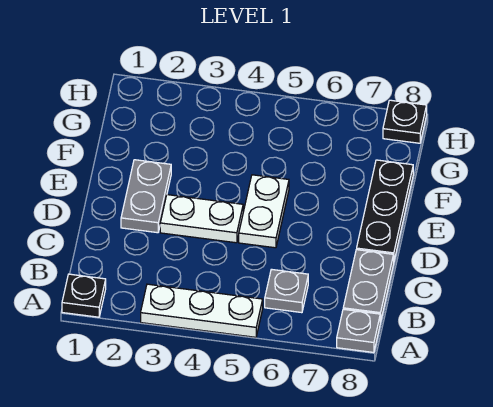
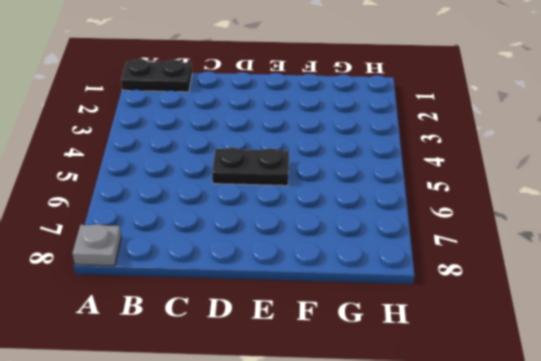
black 1x2 plate [121,59,192,92] -> black 1x1 plate [62,274,106,317]
black 1x2 plate [212,147,289,186] -> white 1x2 plate [239,175,289,248]
none -> white 1x3 plate [141,284,263,337]
none -> grey 1x1 plate [265,269,308,313]

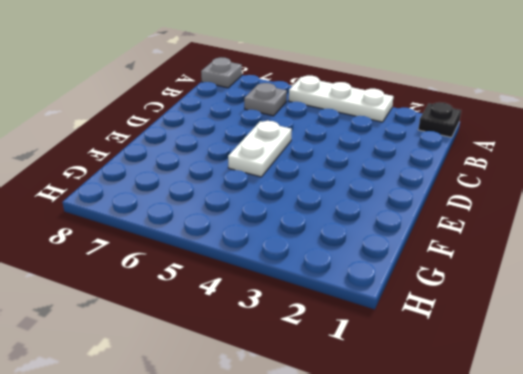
none -> grey 1x2 plate [343,250,394,322]
none -> grey 1x2 plate [121,160,171,233]

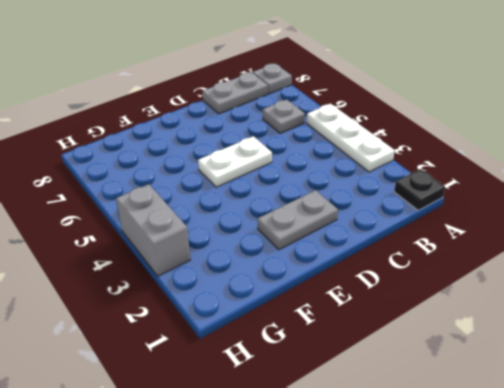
grey 1x2 brick [116,184,190,276] -> none
none -> white 1x2 plate [160,195,243,243]
none -> black 1x3 plate [357,160,413,260]

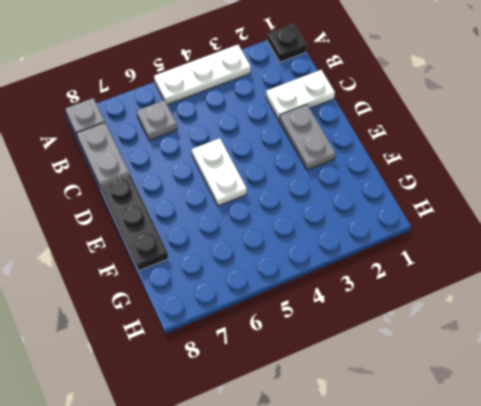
white 1x2 plate [266,70,335,120] -> white 1x2 plate moved to [160,195,243,243]
none -> black 1x1 plate [383,100,427,143]

